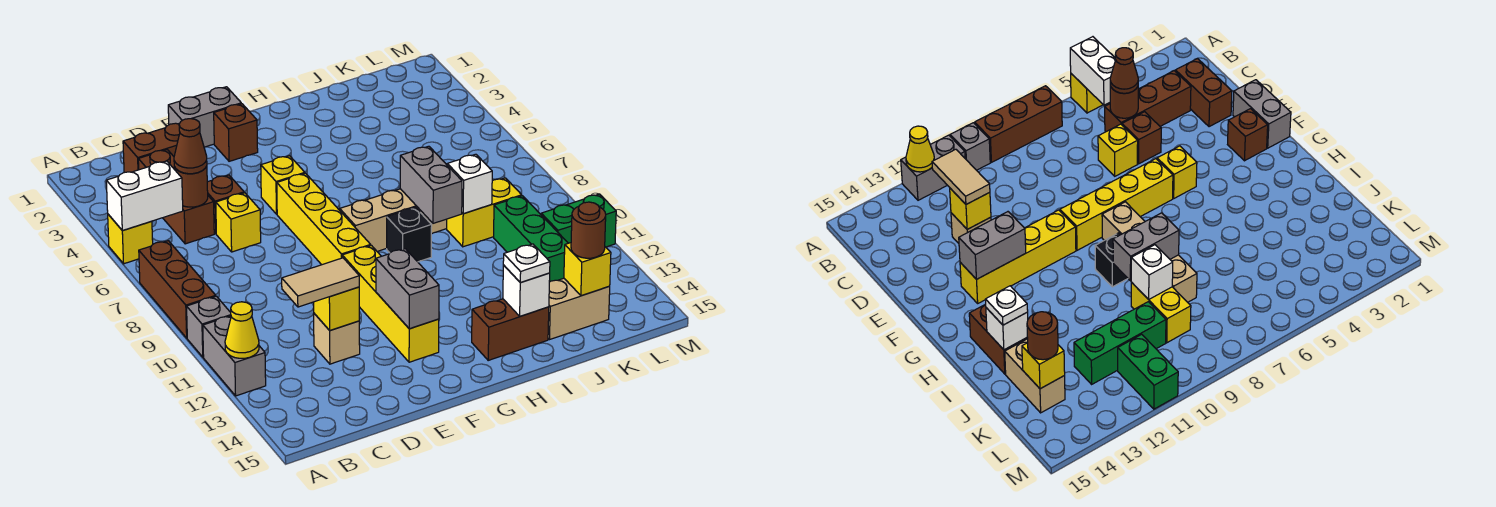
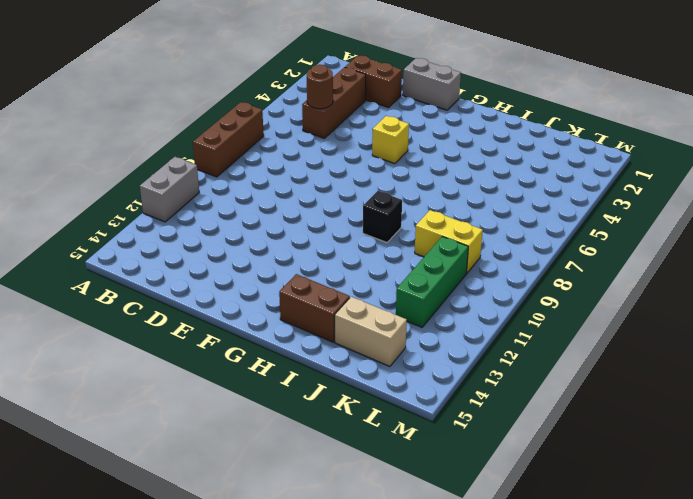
none -> yellow 1x1 brick [108,214,153,264]
none -> grey 1x1 brick [187,296,231,357]
none -> brown 1x1 brick [207,175,244,234]
none -> yellow 1x1 brick [216,193,261,252]

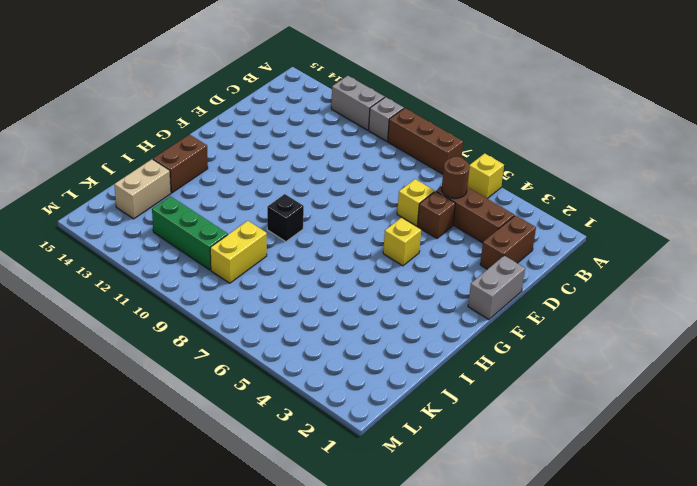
none -> tan 1x1 brick [314,314,360,364]
none -> brown 1x1 brick [214,104,258,161]
none -> yellow 1x4 brick [277,173,371,265]
none -> yellow 1x4 brick [342,245,439,362]

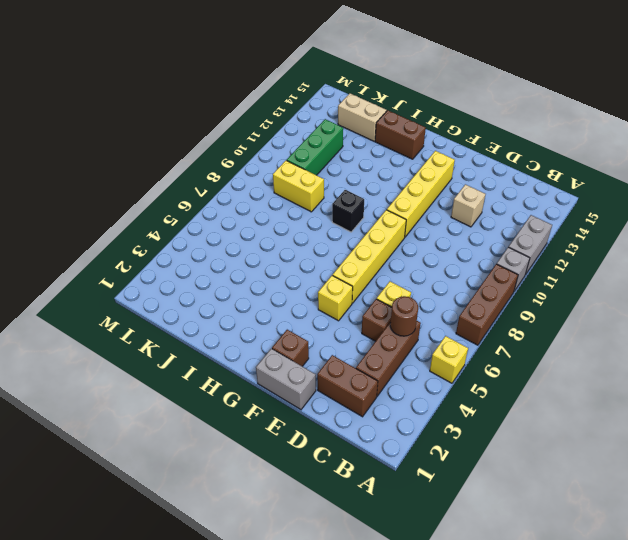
none -> tan 1x4 brick [340,189,447,251]
none -> green 1x2 brick [541,194,616,247]
none -> white 1x2 brick [106,161,183,231]
none -> yellow 1x1 cone [225,302,259,358]

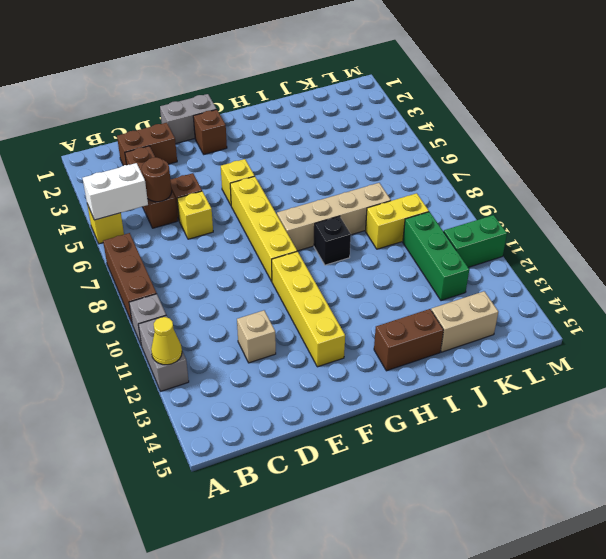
none -> yellow 1x1 brick [314,287,359,330]
none -> grey 1x2 brick [376,249,439,329]
none -> grey 1x2 brick [400,146,462,223]
none -> white 1x1 brick [503,265,550,316]

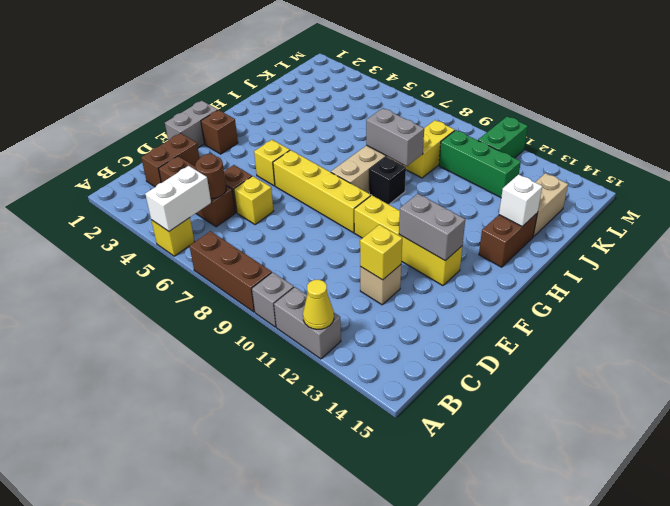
none -> white 1x1 brick [447,154,492,214]
none -> yellow 1x1 brick [564,243,611,296]
none -> brown 1x1 cone [174,119,207,174]
none -> tan 1x2 tile [282,258,359,307]

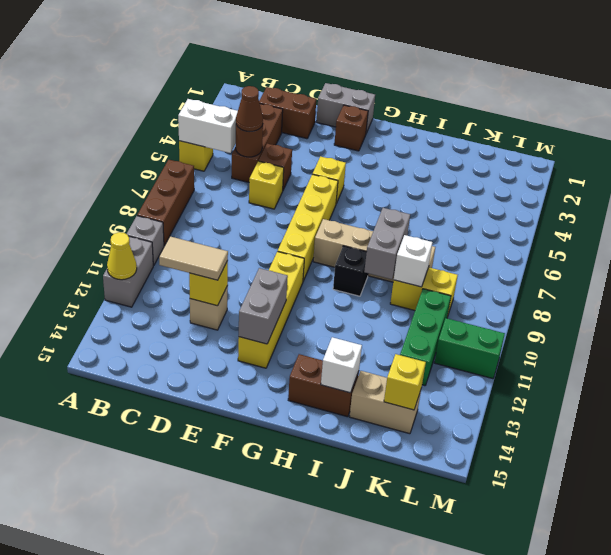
none -> white 1x1 plate [503,244,550,283]
none -> brown 1x1 round brick [571,202,606,258]

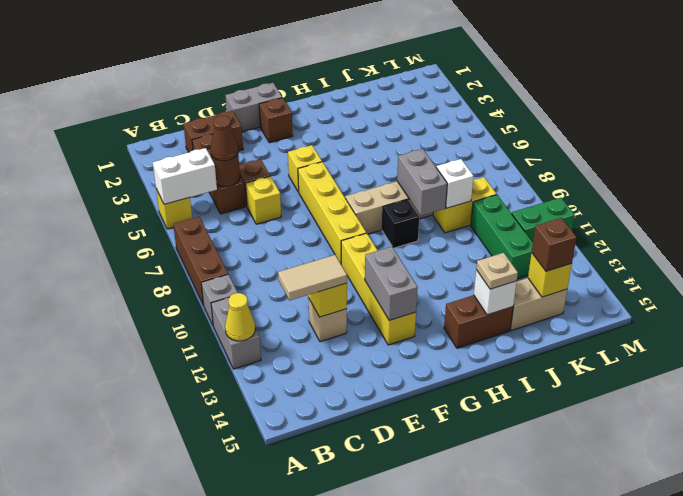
tan 1x1 plate [476,253,518,289] -> white 1x1 plate [503,244,550,283]
brown 1x1 brick [532,218,576,271] -> brown 1x1 round brick [571,202,606,258]

